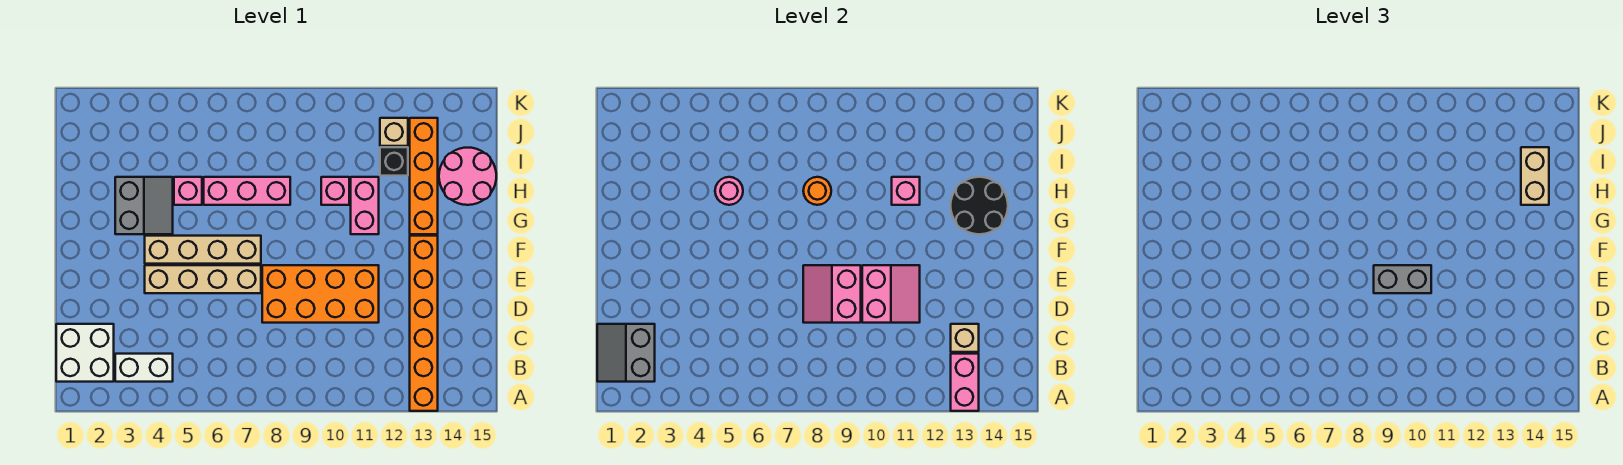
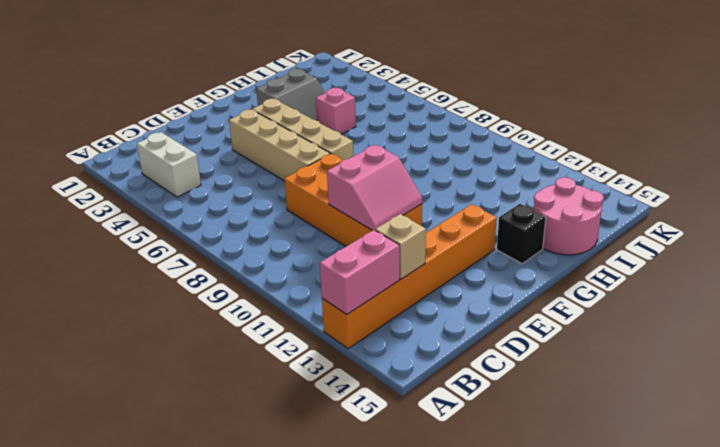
black 1x1 brick [497,204,546,264] -> black 1x1 brick moved to [380,147,408,176]
none -> white 2x2 brick [56,324,114,382]
none -> pink 1x2 brick [351,177,379,234]
none -> orange 1x4 brick [410,118,438,234]

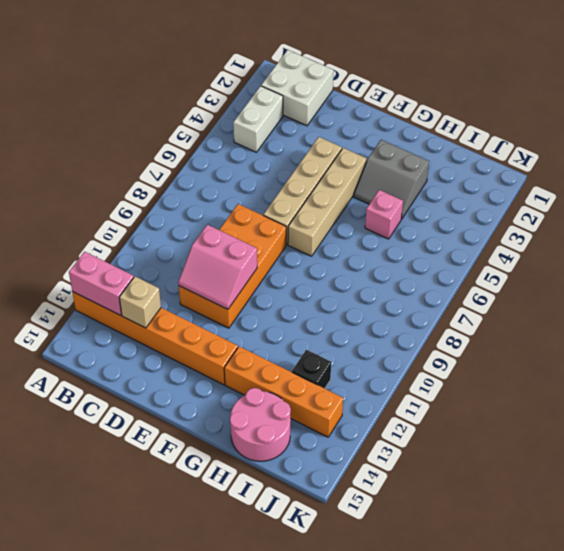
none -> pink 1x2 brick [351,177,379,234]
none -> pink 1x3 brick [204,177,290,205]
none -> pink 1x1 brick [321,177,349,205]

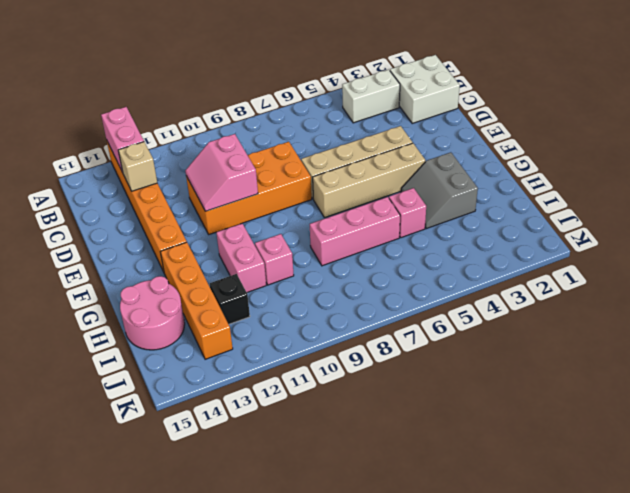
none -> tan 1x1 brick [380,118,408,146]
none -> grey 2x2 slope [597,324,655,382]
none -> pink 2x2 slope [803,265,861,323]

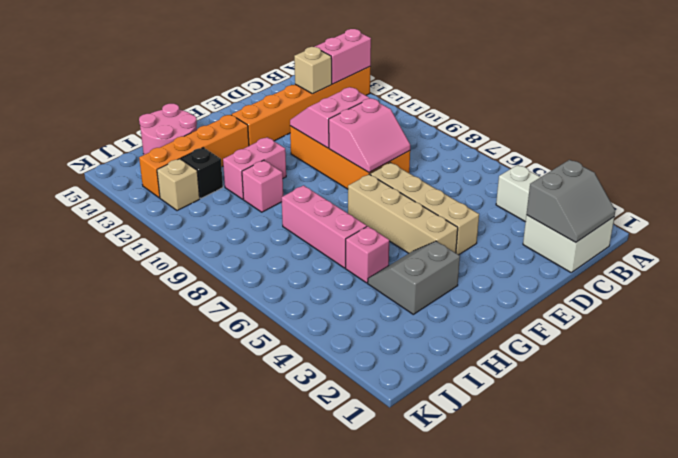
none -> black 2x2 round brick [951,177,1008,234]
none -> pink 1x1 round brick [715,177,743,205]
none -> orange 1x1 round brick [803,177,831,205]

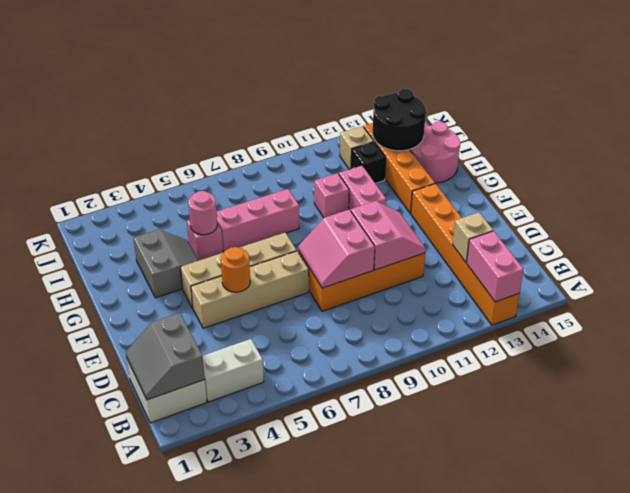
orange 1x1 round brick [221,247,250,292] -> orange 1x1 round brick moved to [803,177,831,205]
black 2x2 round brick [373,89,426,151] -> black 2x2 round brick moved to [951,177,1008,234]
none -> pink 1x1 brick [892,177,920,205]
none -> grey 1x2 brick [1374,265,1431,293]
none -> tan 1x2 brick [1521,147,1549,205]

